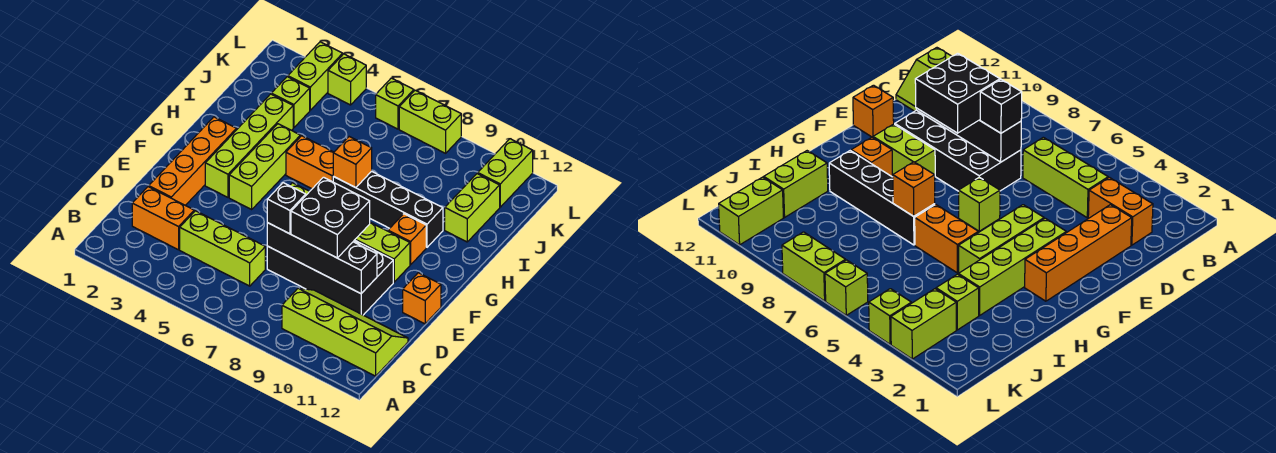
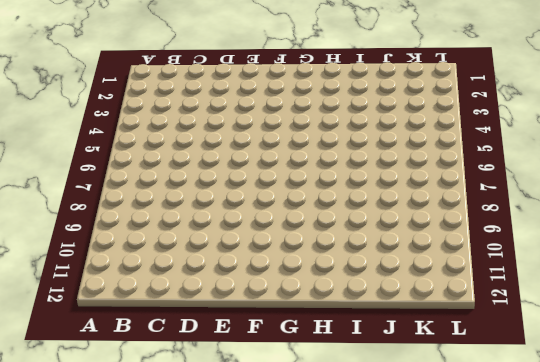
none -> lime 2x4 slope [282,288,408,376]
none -> orange 1x2 brick [132,187,194,250]
none -> lime 1x3 brick [180,211,265,286]

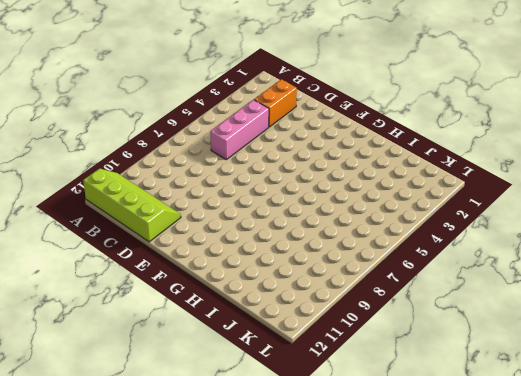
lime 2x4 slope [83,168,181,242] -> lime 2x4 slope turned to [282,288,408,376]
pink 1x3 brick [210,100,269,160] -> lime 1x3 brick [180,211,265,286]
none -> orange 1x4 brick [149,117,236,205]
none -> black 2x4 brick [267,240,393,315]
none -> orange 1x1 brick [403,273,441,324]

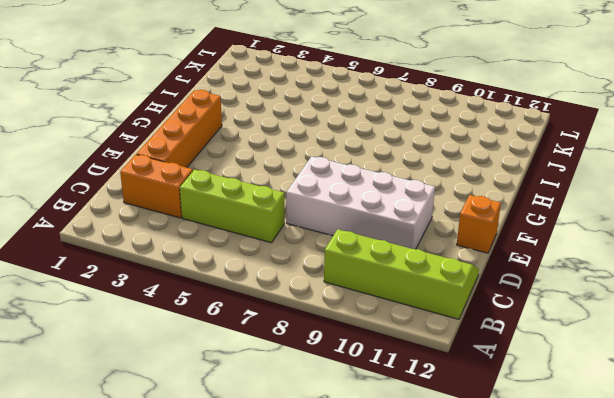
white 2x4 brick [286,156,435,249] -> black 2x4 brick [267,240,393,315]
none -> lime 1x4 brick [205,94,293,197]
none -> lime 1x3 brick [229,124,300,209]
none -> lime 1x1 brick [959,177,1000,231]

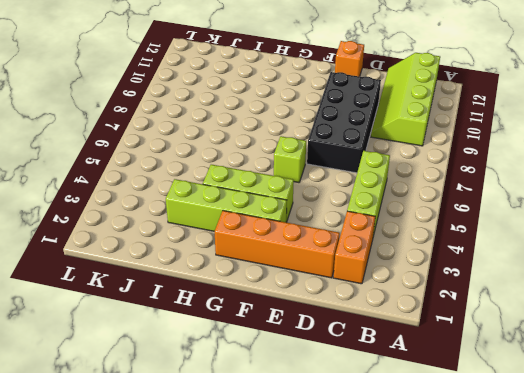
none -> lime 1x2 brick [355,222,410,282]
none -> orange 1x1 brick [388,214,426,265]
none -> orange 1x2 brick [286,136,334,189]

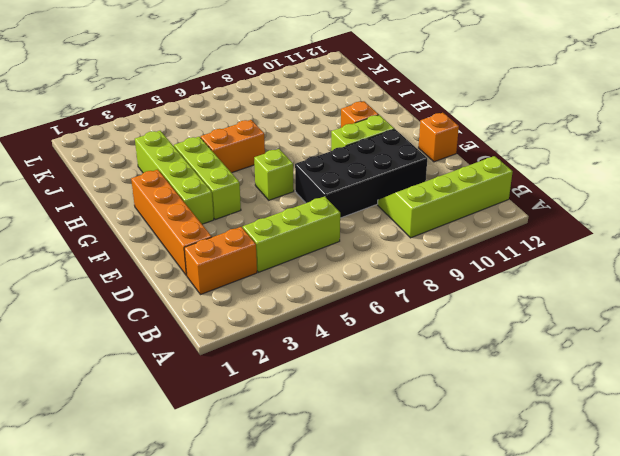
none -> black 1x4 brick [333,171,443,247]
none -> lime 1x2 brick [445,174,500,242]
none -> lime 1x1 brick [271,77,310,128]

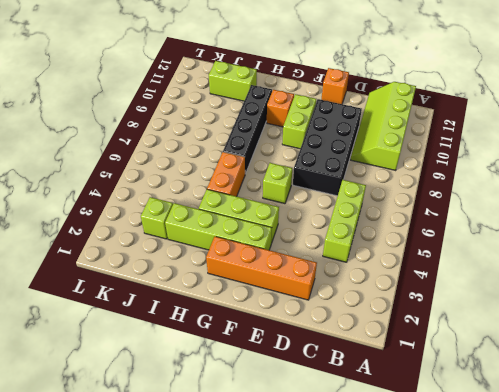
none -> orange 1x2 brick [132,187,194,250]
none -> lime 1x2 brick [288,42,343,110]
none -> lime 1x2 brick [478,139,533,207]

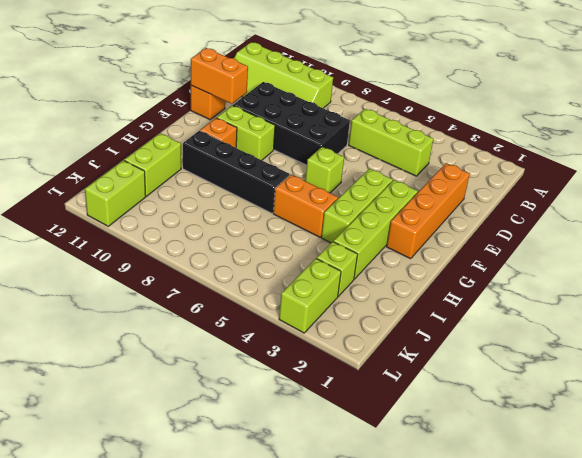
orange 1x2 brick [191,48,248,104] -> orange 1x2 brick moved to [132,187,194,250]
none -> lime 1x1 brick [328,54,366,105]
none -> lime 1x1 brick [376,78,414,129]
none -> lime 1x2 brick [399,90,461,153]

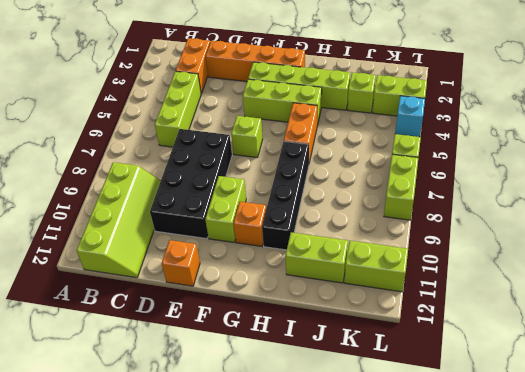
cyan 1x1 brick [395,96,425,137] -> lime 1x1 brick [328,54,366,105]
none -> black 1x4 brick [267,223,377,294]
none -> orange 1x1 brick [333,137,372,188]
none -> black 1x1 brick [267,183,306,234]

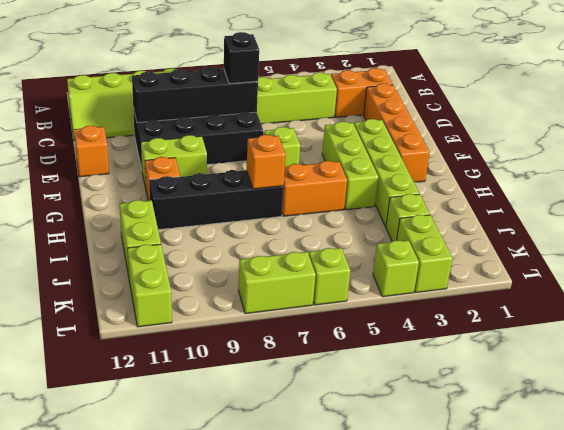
none -> black 2x2 brick [291,177,370,258]

